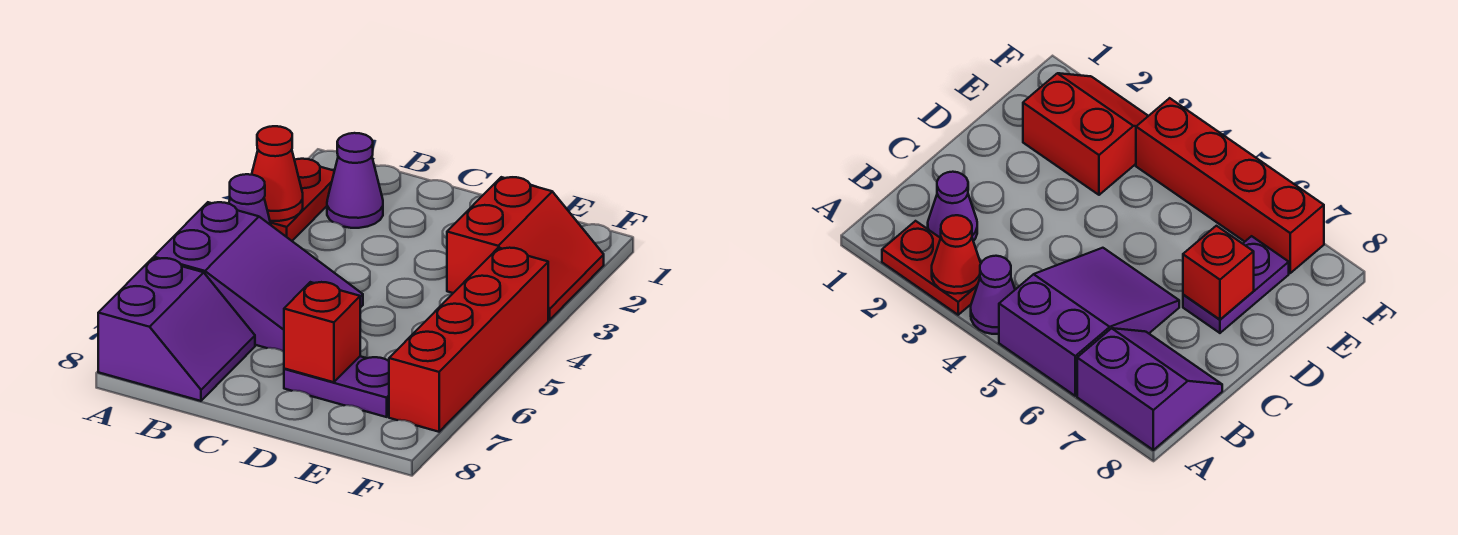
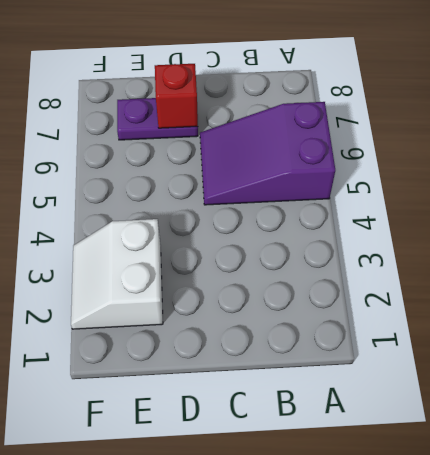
white 2x2 slope [71,219,163,329] -> red 2x2 slope [447,177,604,320]
none -> red 1x2 plate [270,159,334,241]
none -> purple 1x1 cone [229,174,271,225]

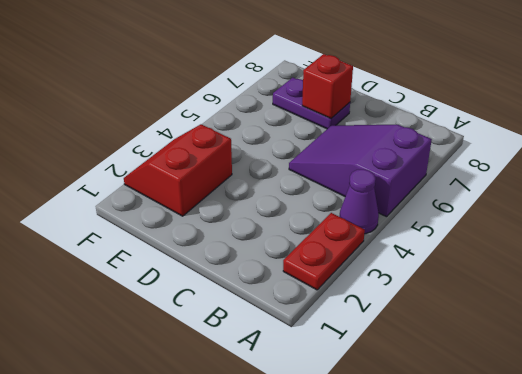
none -> purple 2x2 slope [98,258,255,401]
none -> purple 1x1 cone [327,133,383,228]

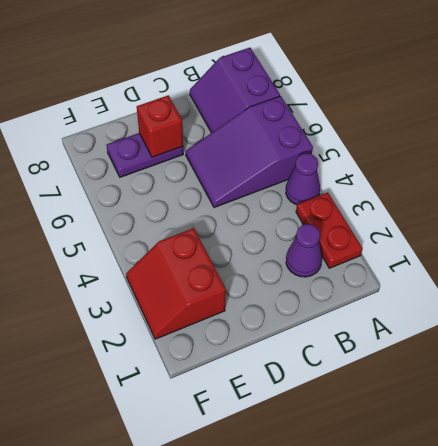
none -> red 1x4 brick [389,248,548,432]
none -> red 1x1 cone [252,126,303,221]

